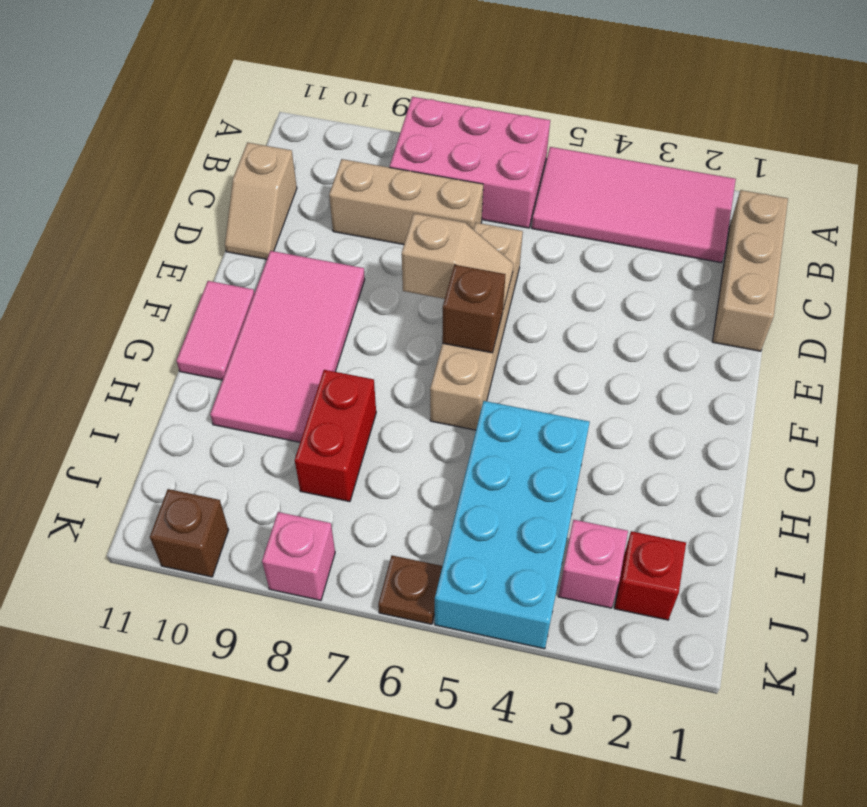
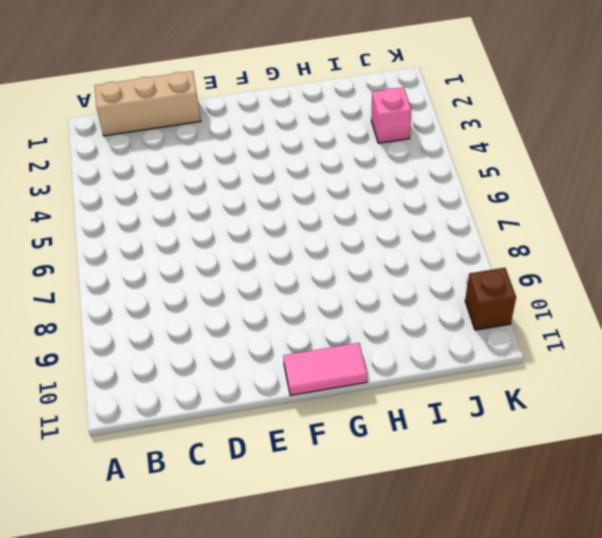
none -> pink 2x4 tile [532,147,736,263]
none -> pink 2x3 brick [390,97,550,228]
none -> tan 1x3 brick [329,159,483,245]

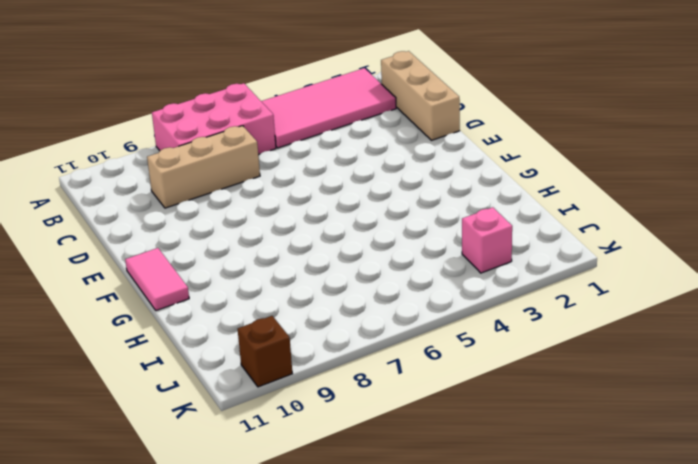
none -> tan 1x2 slope [225,143,297,259]
none -> tan 1x4 brick [430,223,523,430]
none -> pink 2x4 tile [210,251,365,442]

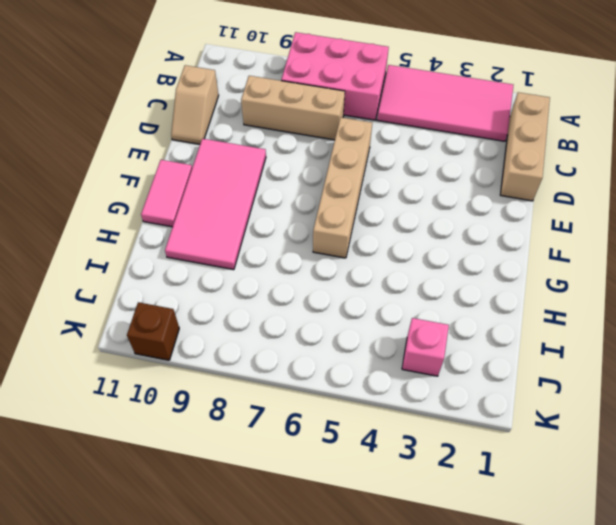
none -> cyan 2x4 brick [435,401,590,649]
none -> red 1x2 brick [295,370,376,502]
none -> red 1x1 brick [614,531,686,620]

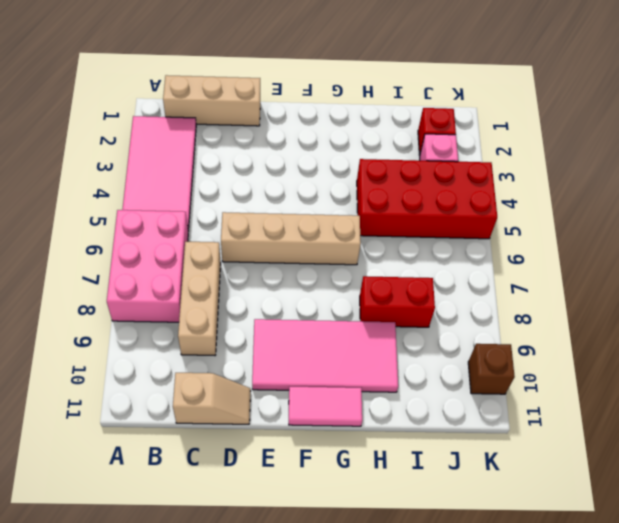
red 2x4 brick [357,159,497,239] -> cyan 2x4 brick [435,401,590,649]
none -> brown 1x1 plate [378,555,443,624]
none -> pink 1x1 brick [262,512,335,600]
none -> tan 1x2 slope [402,213,514,308]

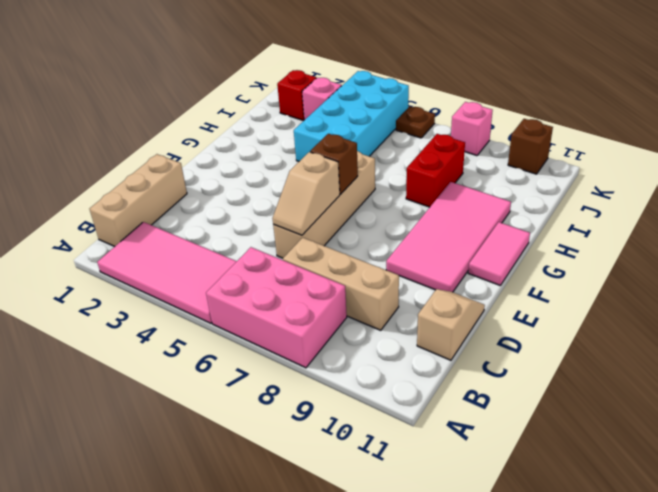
tan 1x2 slope [272,152,340,235] -> tan 1x2 slope turned to [402,213,514,308]

